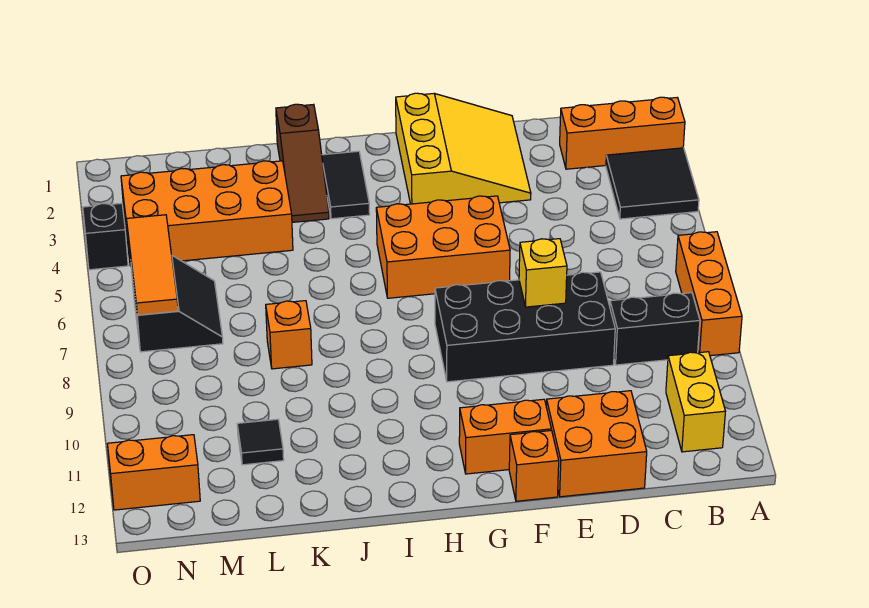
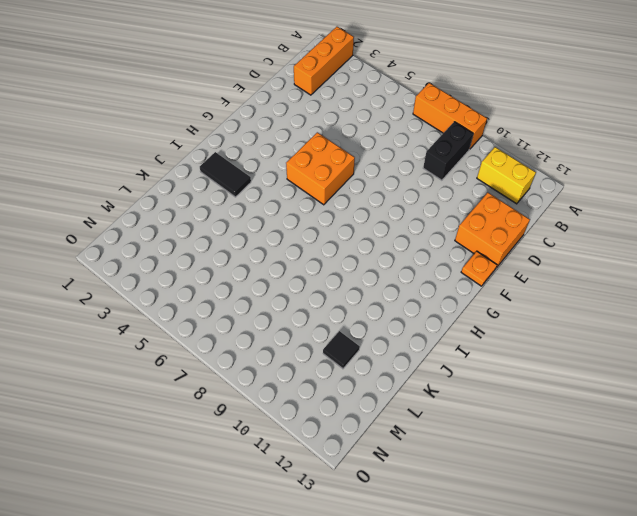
orange 2x2 brick [286,132,355,205] -> orange 2x3 brick [376,196,510,298]
orange 1x1 plate [461,251,497,286] -> orange 1x1 brick [509,430,559,501]
none -> black 2x2 tile [606,148,699,219]
none -> black 2x4 brick [435,272,615,382]
none -> yellow 3x3 slope [396,93,531,204]

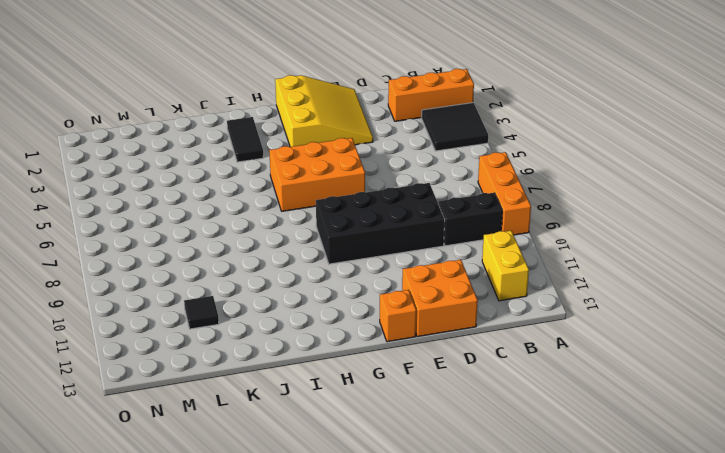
none -> orange 1x2 brick [459,399,551,474]
none -> brown 1x3 slope [276,104,329,222]
none -> orange 2x4 brick [121,161,293,266]

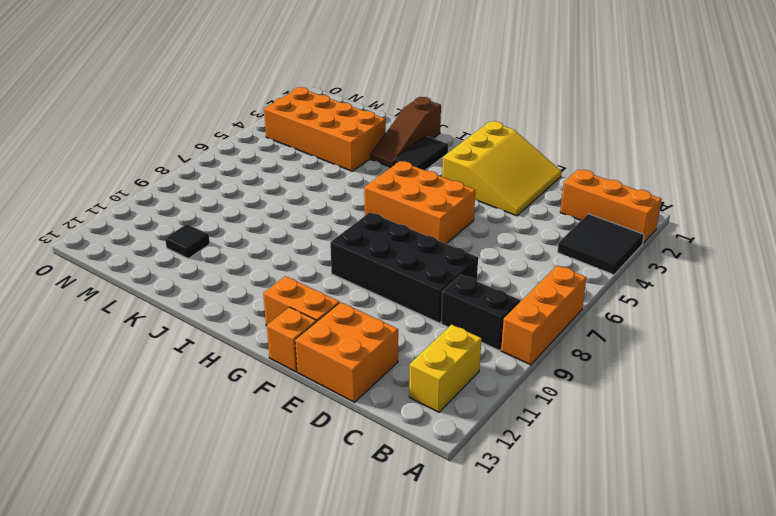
none -> orange 1x1 brick [266,301,312,369]
none -> black 2x2 slope [131,256,223,352]
none -> orange 1x2 brick [108,435,200,510]

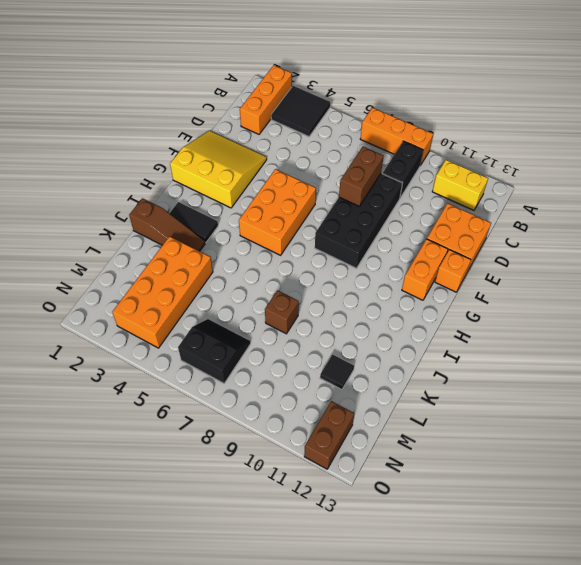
brown 1x2 brick [339,147,384,206] -> yellow 1x1 brick [519,239,567,307]
brown 1x1 brick [265,290,299,334] -> orange 1x1 brick [266,301,312,369]
brown 1x2 brick [304,401,354,469] -> orange 1x2 brick [108,435,200,510]
none -> black 1x1 brick [83,203,128,270]
none -> orange 1x3 tile [127,215,178,315]

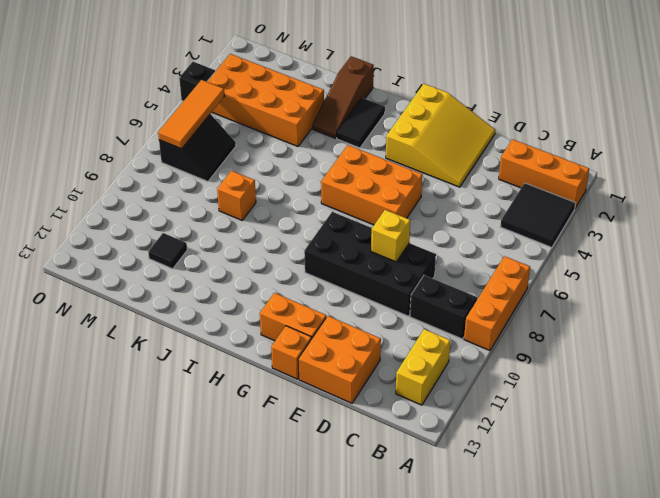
none -> orange 1x2 brick [108,435,200,510]

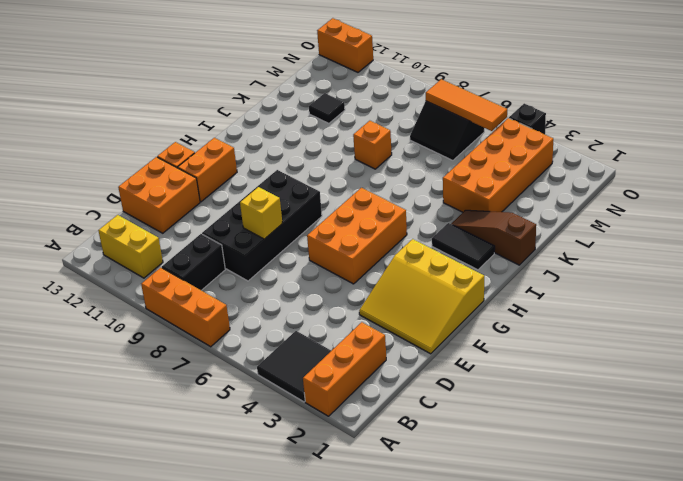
orange 1x2 brick [317,18,373,72] -> orange 1x2 brick turned to [108,435,200,510]

